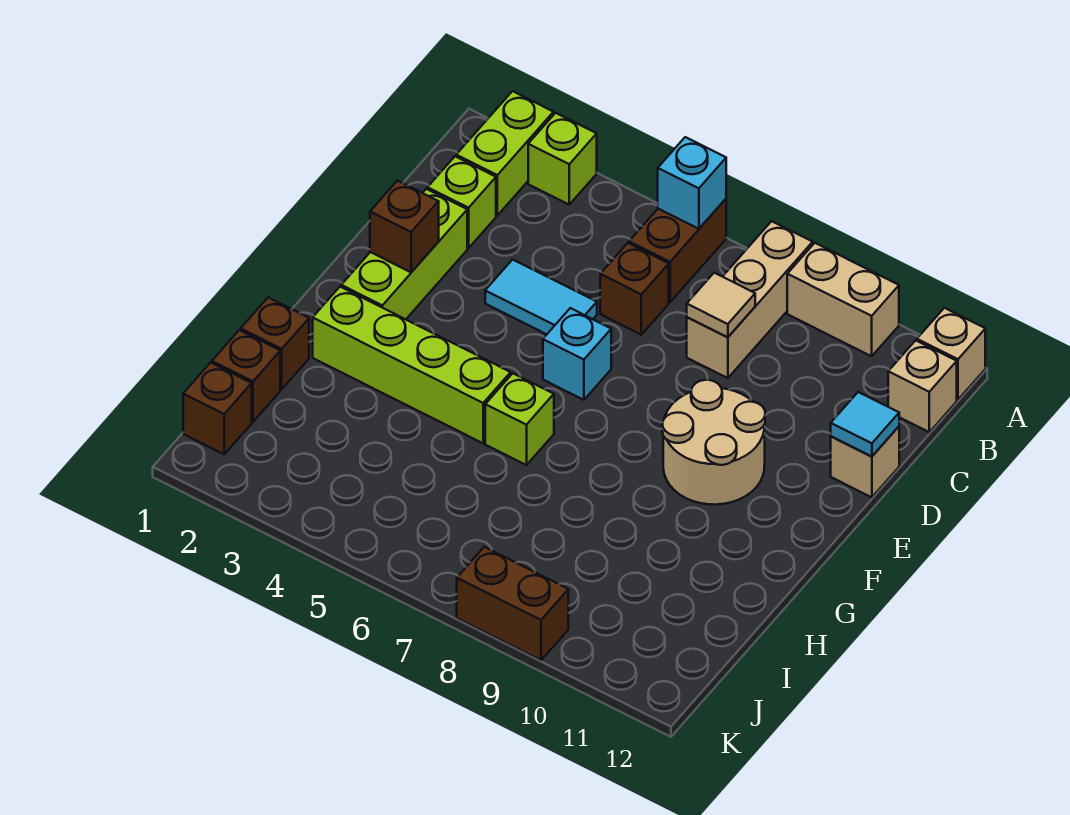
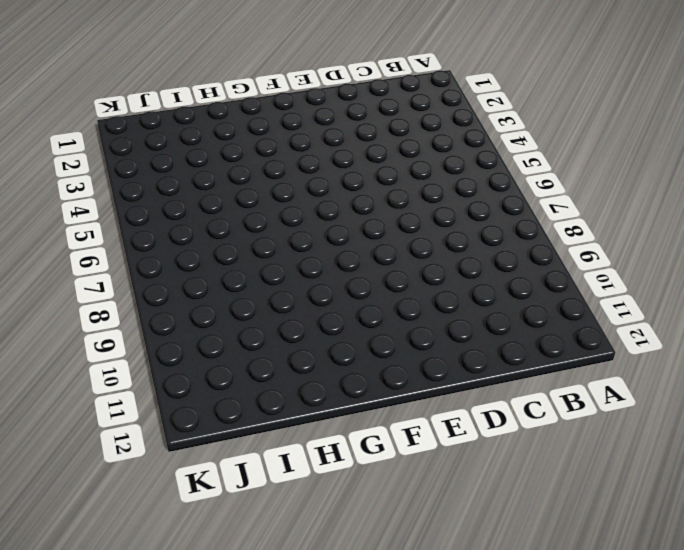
none -> lime 1x2 brick [456,91,554,215]
none -> lime 1x1 brick [528,113,597,204]
none -> brown 1x2 brick [629,199,726,302]

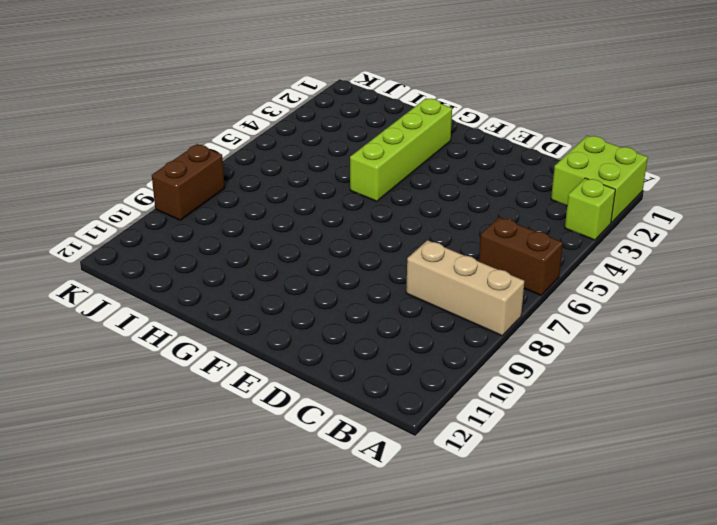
lime 2x2 brick [551,136,648,223] -> lime 1x2 brick [456,91,554,215]
none -> tan 1x2 brick [787,243,899,356]
none -> tan 1x1 brick [917,308,985,400]
none -> tan 1x1 brick [888,340,957,432]

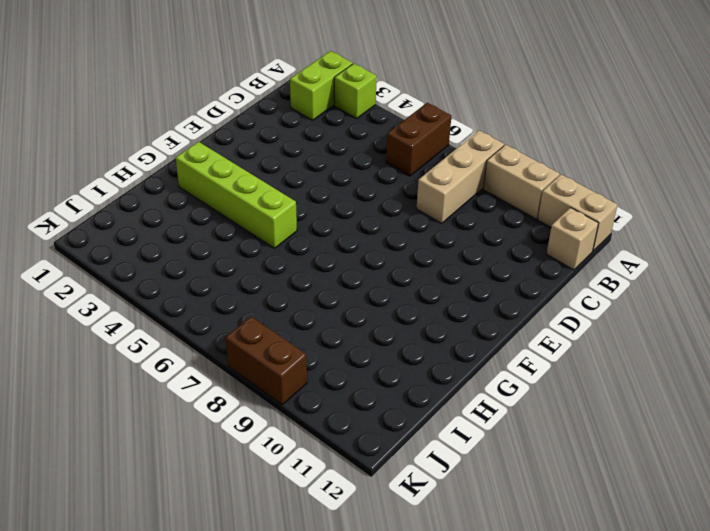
tan 1x2 brick [538,174,618,251] -> tan 1x1 brick [917,308,985,400]
none -> lime 1x1 brick [428,156,496,248]
none -> brown 1x1 brick [600,243,669,335]
none -> lime 1x3 brick [341,189,467,319]

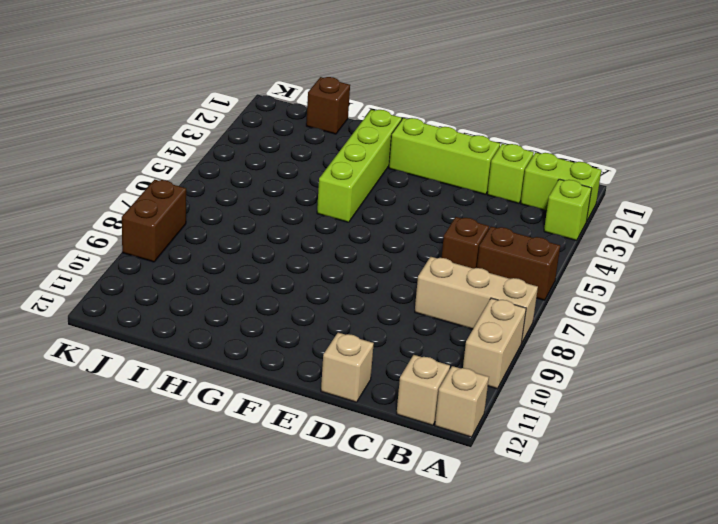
none -> cyan 1x2 tile [485,260,597,334]
none -> cyan 1x1 brick [543,308,611,400]
none -> tan 2x2 round brick [662,380,765,505]

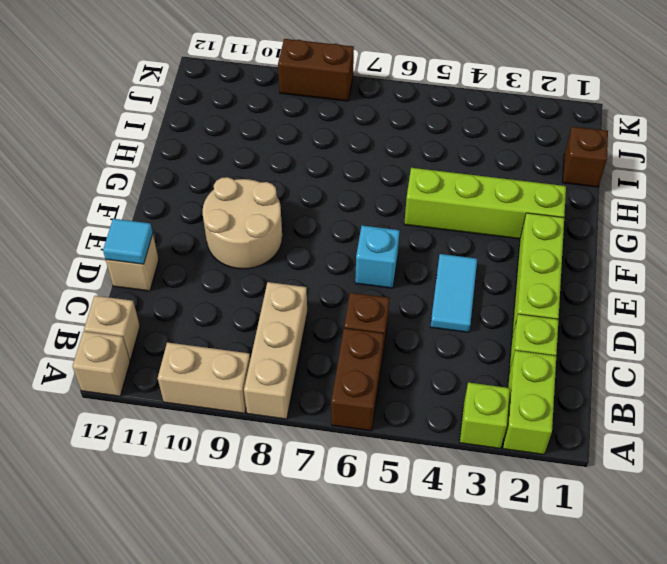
cyan 1x2 tile [430,254,477,332] -> cyan 1x2 tile turned to [485,260,597,334]
none -> lime 1x1 brick [485,373,554,465]
none -> brown 1x1 brick [241,298,309,389]
none -> brown 1x1 brick [183,363,252,454]

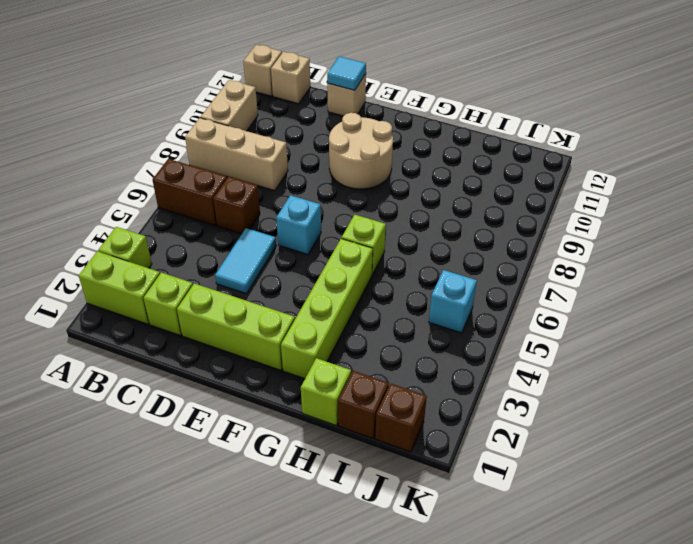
lime 1x1 brick [301,358,351,426] -> brown 1x1 brick [241,298,309,389]
cyan 1x1 brick [429,270,477,333] -> cyan 1x1 brick moved to [658,137,726,229]
none -> brown 1x2 brick [457,547,568,660]
none -> tan 1x1 tile [687,273,755,337]
none -> brown 1x1 brick [370,181,439,272]

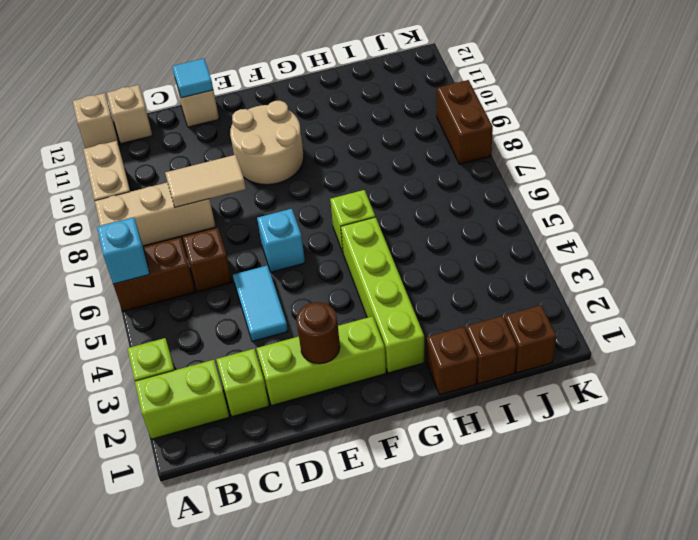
tan 1x2 tile [165,155,246,207] -> tan 1x1 tile [687,273,755,337]
brown 1x1 round brick [296,302,340,364] -> brown 1x1 brick [370,181,439,272]

